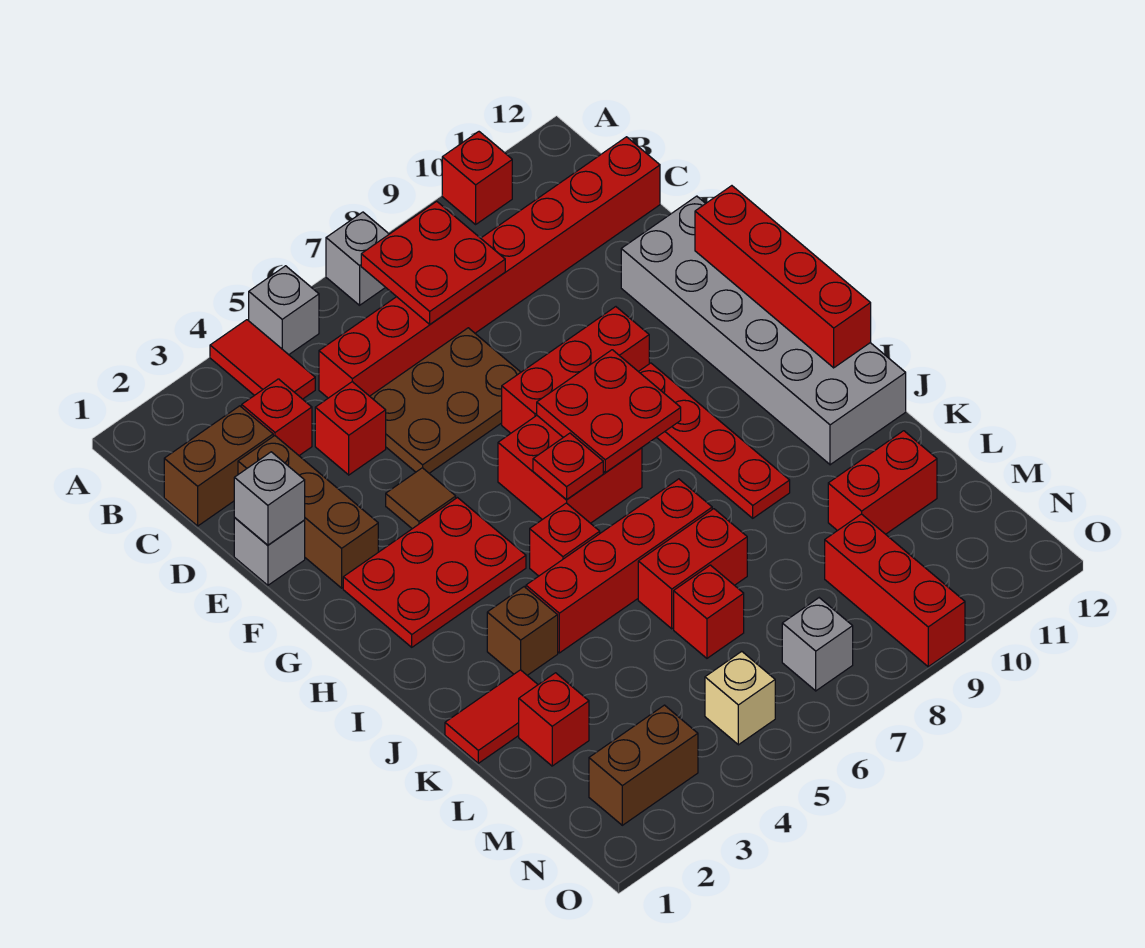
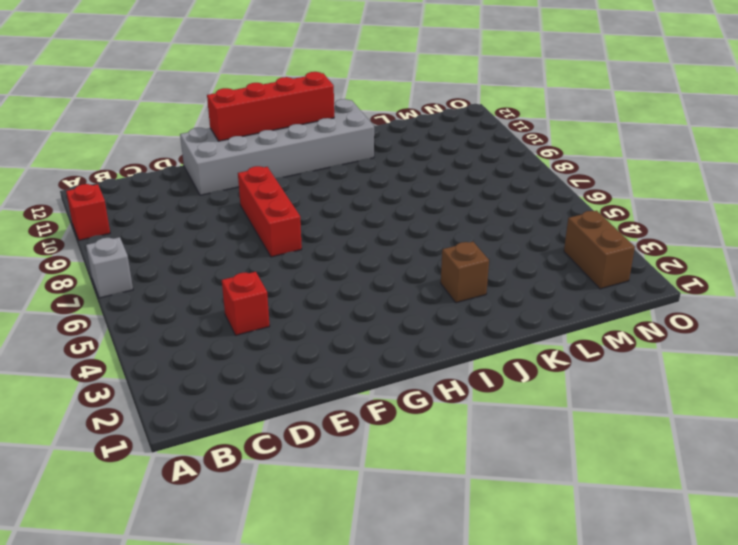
none -> red 1x2 tile [210,320,315,399]
none -> grey 1x1 brick [249,266,319,355]
none -> brown 1x2 brick [164,406,273,526]
none -> red 1x1 brick [242,379,312,455]

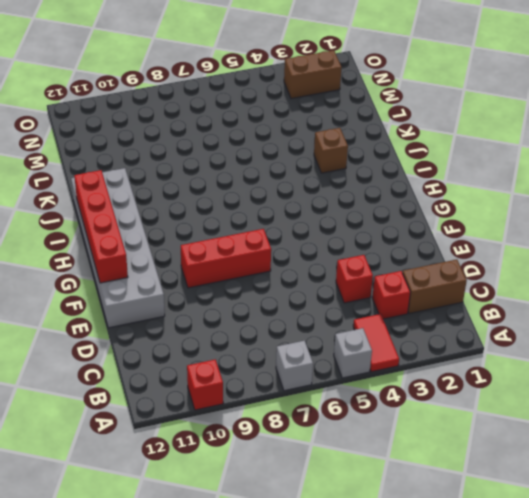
none -> red 1x8 brick [319,137,660,398]
none -> brown 1x3 brick [238,436,378,588]
none -> brown 2x3 plate [370,328,521,473]
none -> grey 1x1 brick [234,518,305,585]

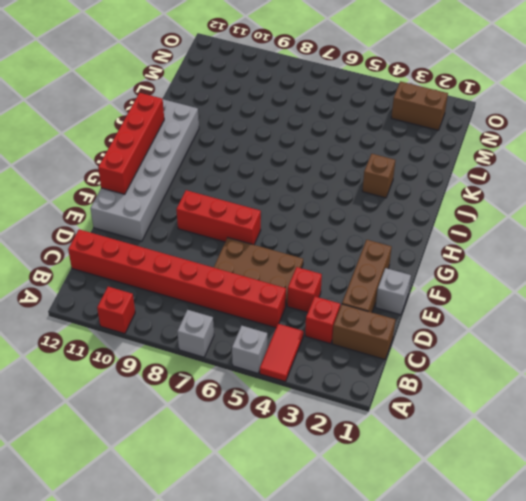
none -> brown 1x1 tile [386,468,456,529]
none -> red 2x3 plate [343,498,526,647]
none -> red 2x2 brick [498,416,642,523]
none -> red 1x4 plate [638,363,790,518]

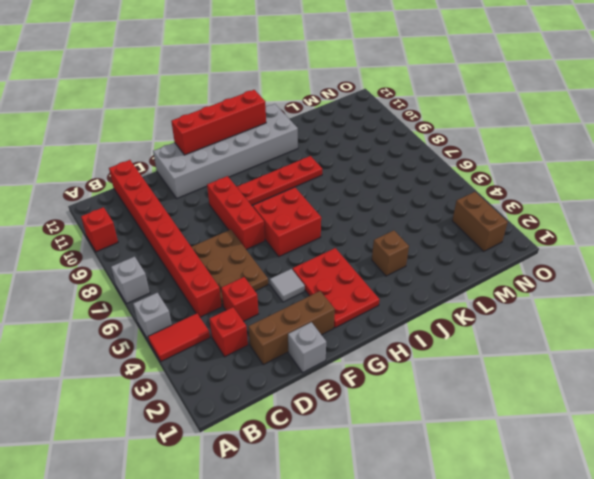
grey 1x1 tile [270,269,305,302] -> brown 1x1 tile [386,468,456,529]
none -> brown 1x2 brick [164,406,273,526]
none -> red 1x1 brick [530,503,600,576]
none -> red 1x4 brick [526,479,712,653]
none -> red 1x2 tile [445,670,538,763]

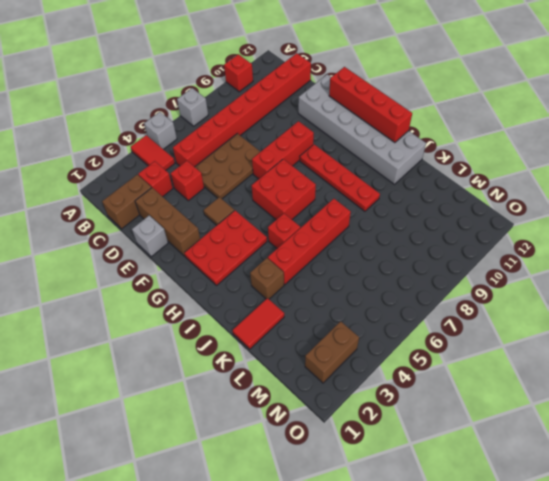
none -> red 1x2 brick [638,509,747,629]
none -> red 1x1 brick [519,673,589,766]
none -> red 1x1 brick [674,565,744,658]
none -> red 1x2 brick [828,431,937,534]

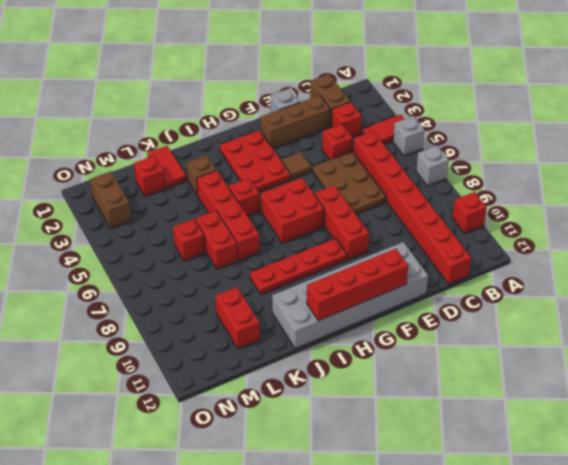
none -> red 1x3 brick [825,514,965,667]
none -> tan 1x1 brick [705,651,775,745]
none -> grey 1x1 brick [782,598,853,691]
none -> red 2x2 plate [361,201,505,324]

